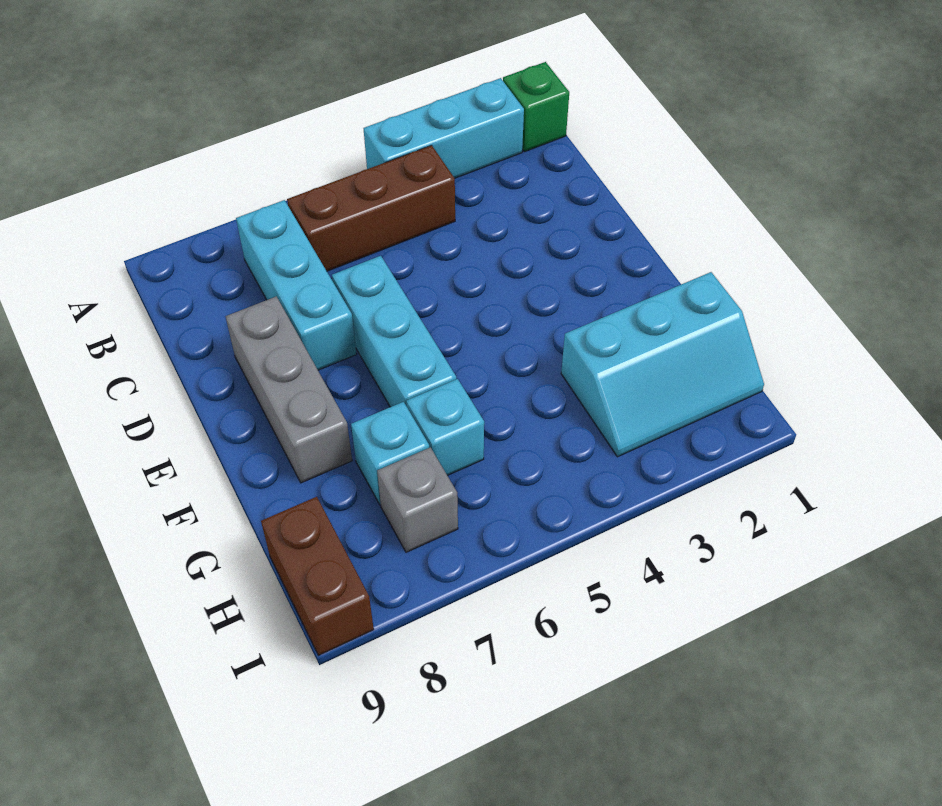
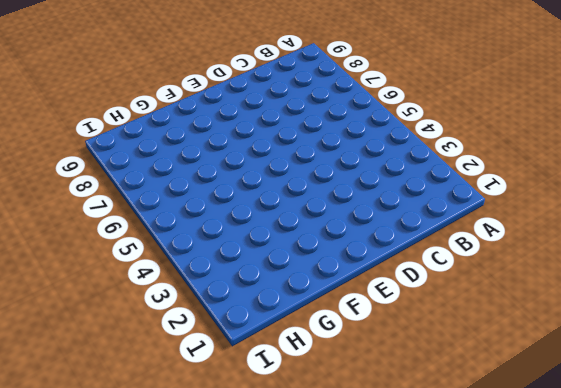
none -> green 1x1 brick [503,62,569,152]
none -> cyan 1x3 brick [364,78,524,178]

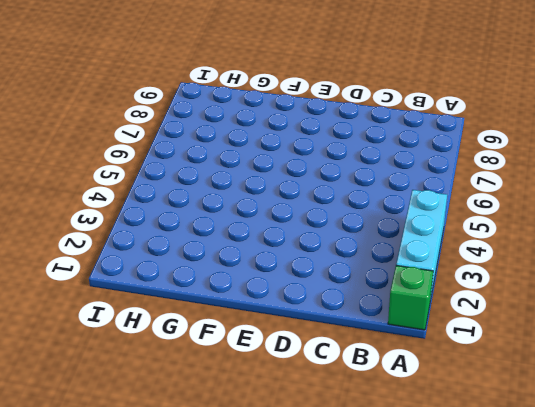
none -> brown 1x3 brick [287,145,455,271]
none -> cyan 1x3 brick [236,200,356,370]

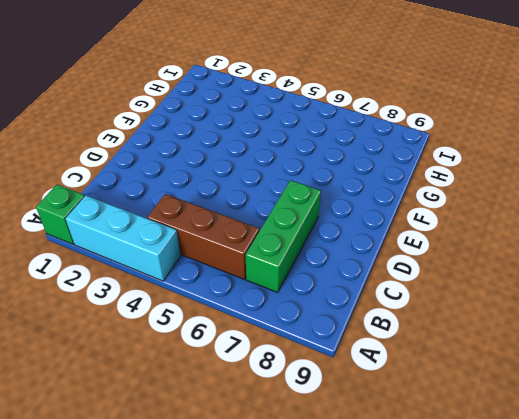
green 1x3 brick [246,180,321,293] -> cyan 1x3 brick [236,200,356,370]
none -> cyan 1x3 brick [332,256,456,407]
none -> grey 1x3 brick [226,296,352,483]

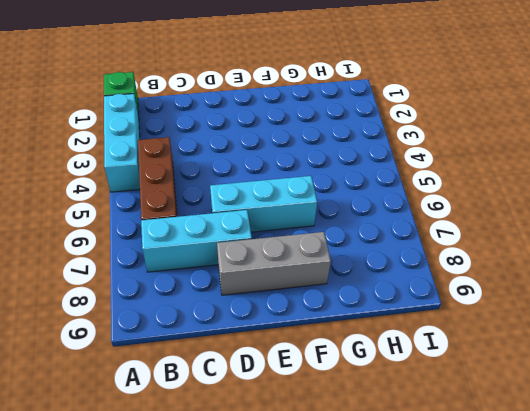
none -> cyan 2x3 slope [561,272,764,457]
none -> cyan 1x1 brick [406,379,484,475]

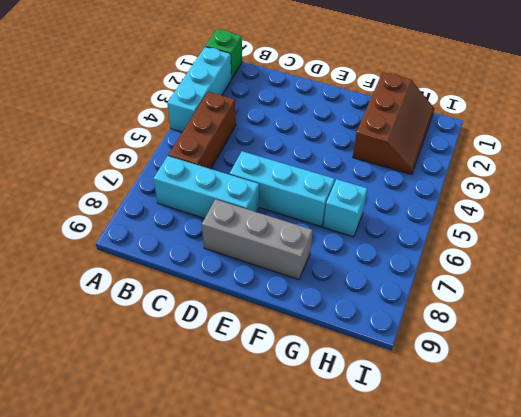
brown 2x3 slope [353,72,434,175] -> cyan 2x3 slope [561,272,764,457]
none -> cyan 1x1 brick [351,402,429,505]
none -> grey 1x1 brick [377,447,458,552]

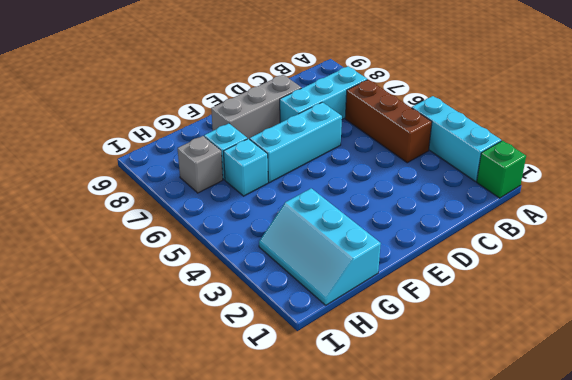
none -> brown 1x2 brick [261,497,374,655]

